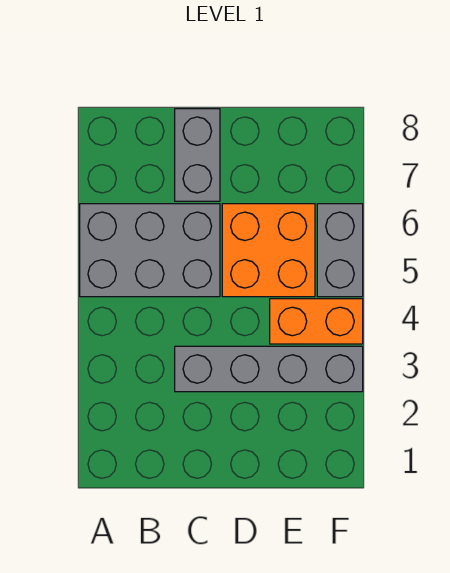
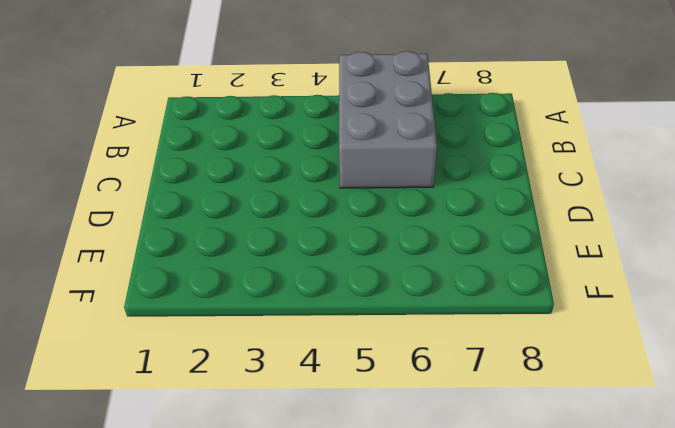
none -> grey 1x4 brick [175,346,363,392]
none -> grey 1x2 brick [175,109,220,201]

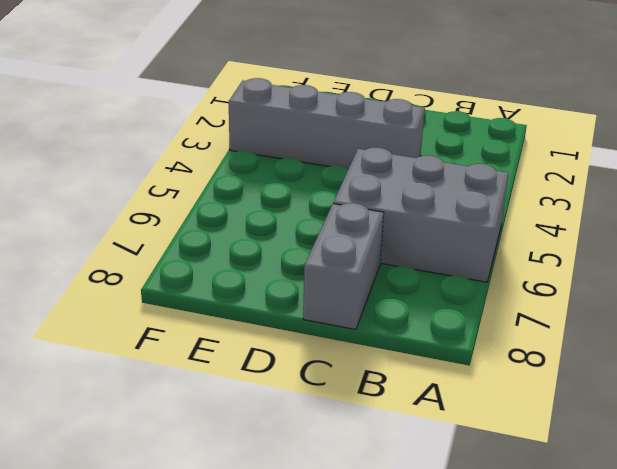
none -> orange 2x2 brick [222,204,315,297]
none -> orange 1x2 brick [270,299,363,344]

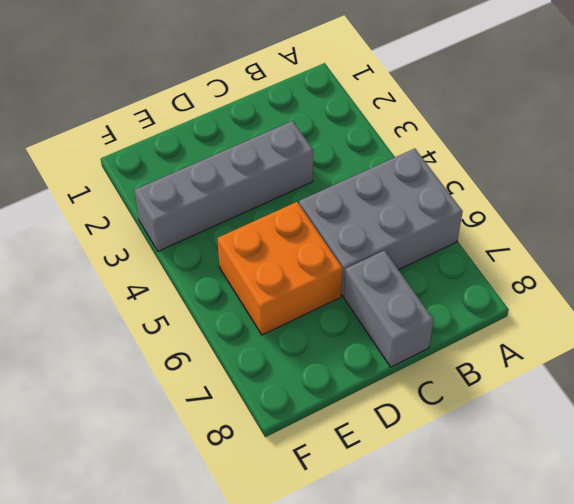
none -> orange 1x2 brick [270,299,363,344]
none -> grey 1x2 brick [317,204,363,297]

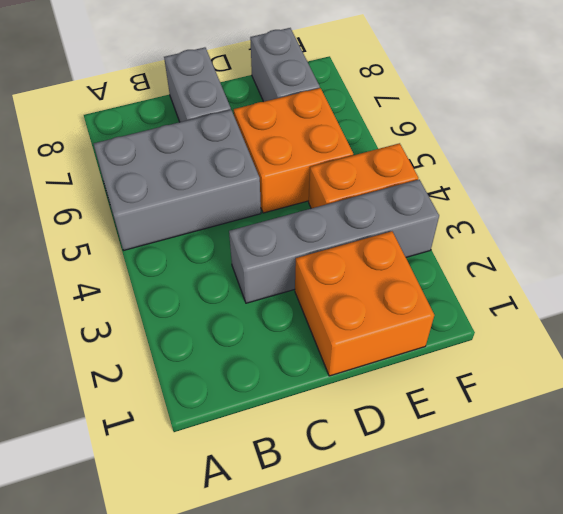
orange 2x2 brick [295,231,434,376] -> none
grey 1x2 brick [250,28,320,102] -> grey 1x2 brick moved to [317,204,363,297]

